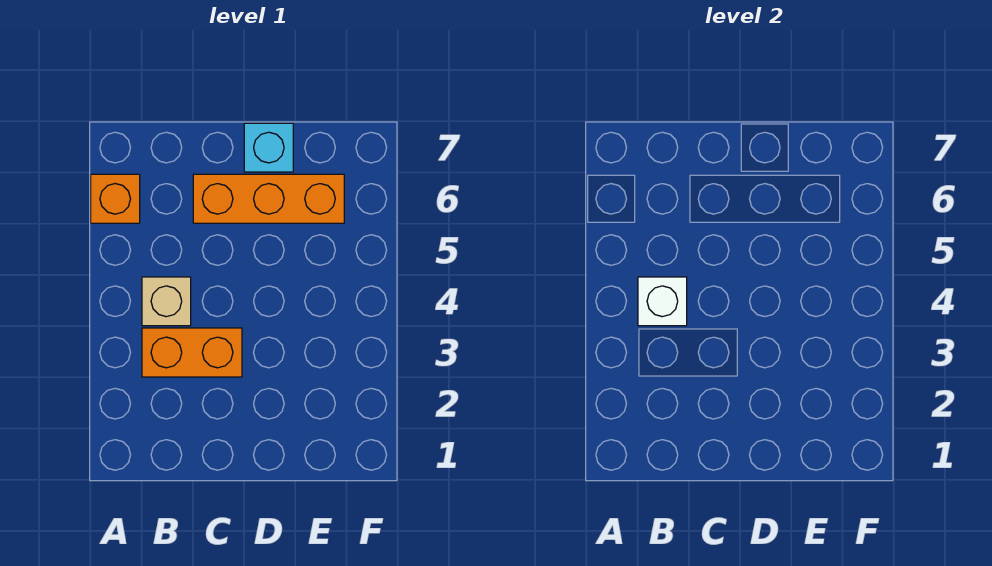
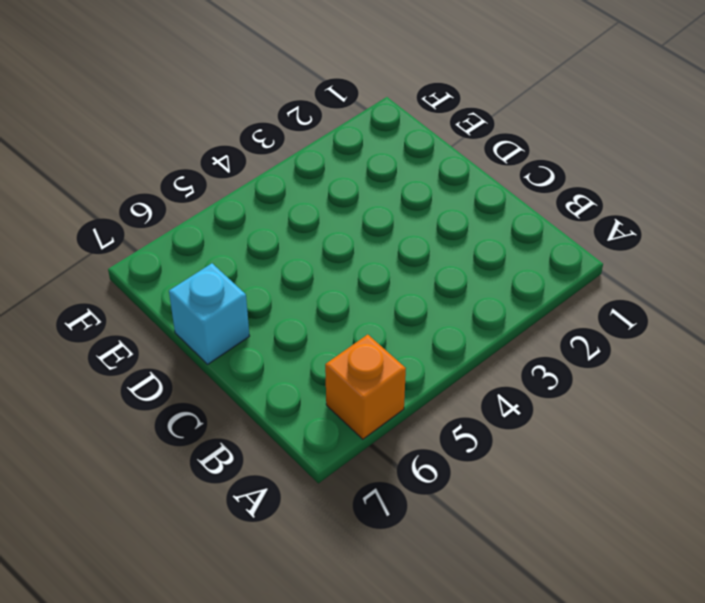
none -> orange 1x2 brick [142,328,242,377]
none -> tan 1x1 brick [142,277,191,326]

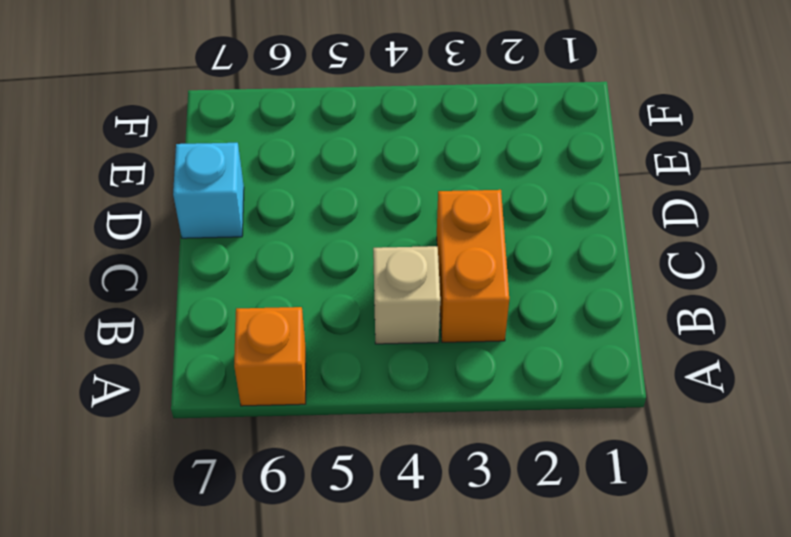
none -> orange 1x3 brick [193,174,344,223]
none -> white 1x1 brick [638,277,687,326]

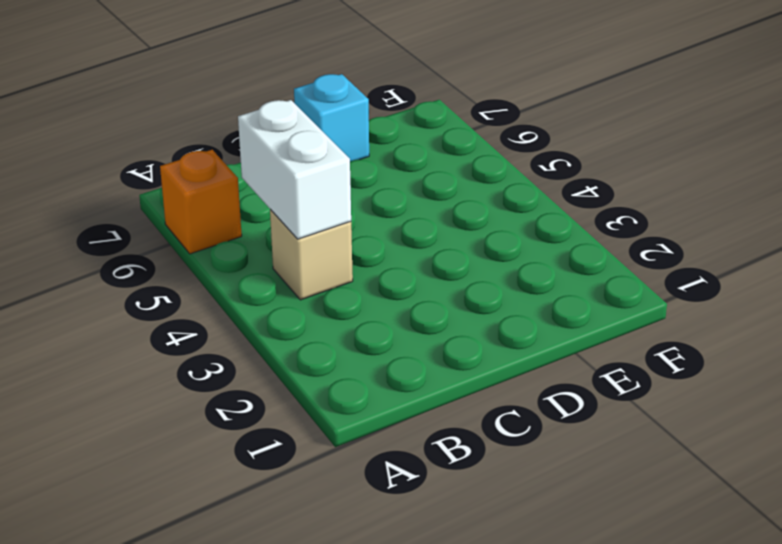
white 1x2 brick [238,100,351,239] -> white 1x1 brick [638,277,687,326]
none -> orange 1x2 brick [142,328,242,377]
none -> orange 1x3 brick [193,174,344,223]

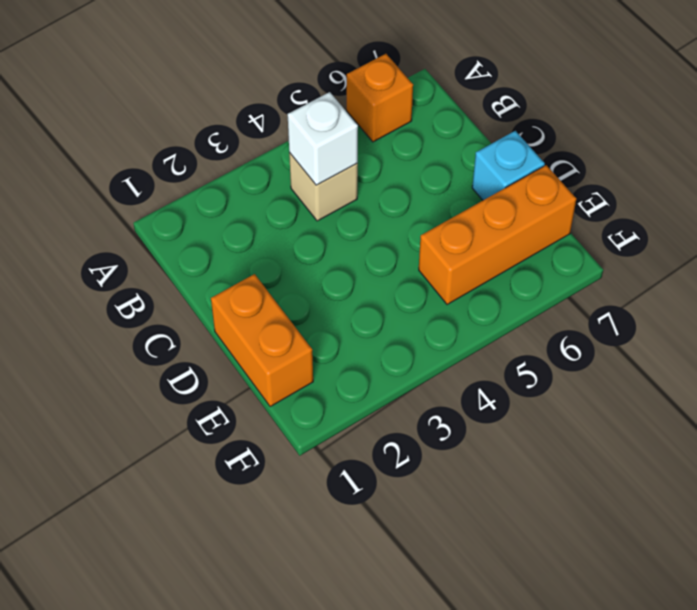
orange 1x2 brick [211,274,313,407] -> orange 1x2 brick moved to [142,328,242,377]
orange 1x3 brick [419,165,576,305] -> orange 1x3 brick turned to [193,174,344,223]

